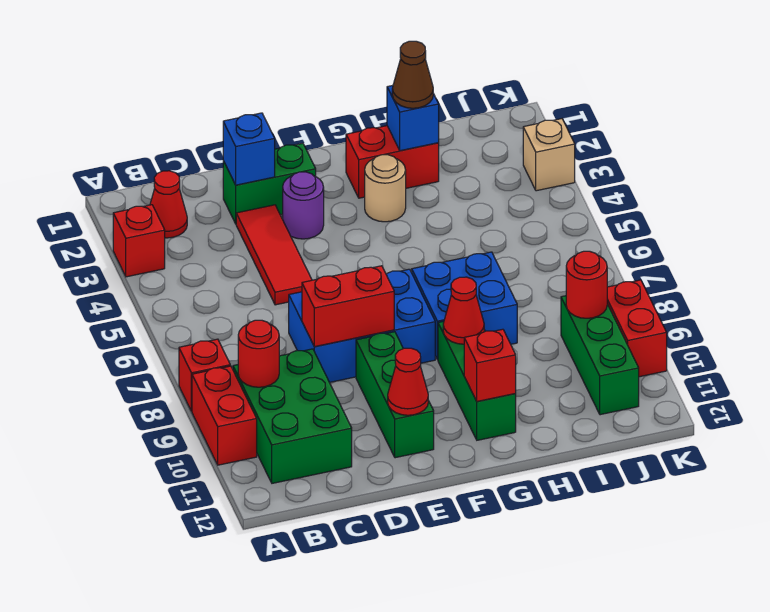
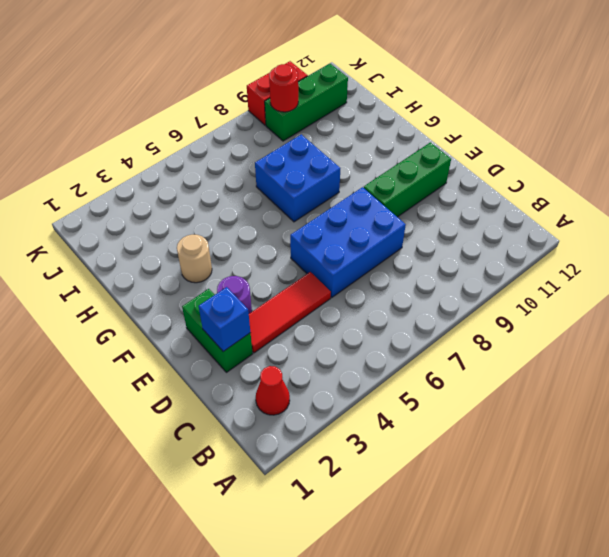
blue 2x3 brick [290,187,406,297] -> blue 2x3 brick turned to [289,269,435,382]
none -> red 1x1 brick [113,205,165,277]
none -> red 1x1 brick [179,339,230,411]
none -> red 1x2 brick [192,366,257,465]

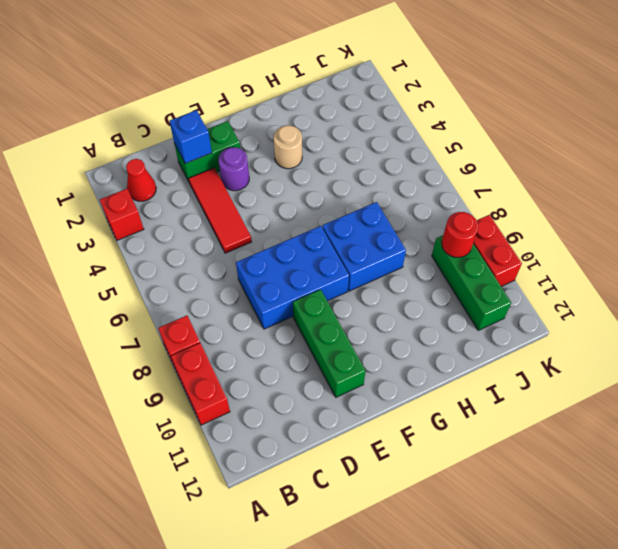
none -> green 2x3 brick [233,349,352,483]
none -> red 1x2 brick [346,126,439,198]
none -> green 1x3 brick [438,321,516,440]

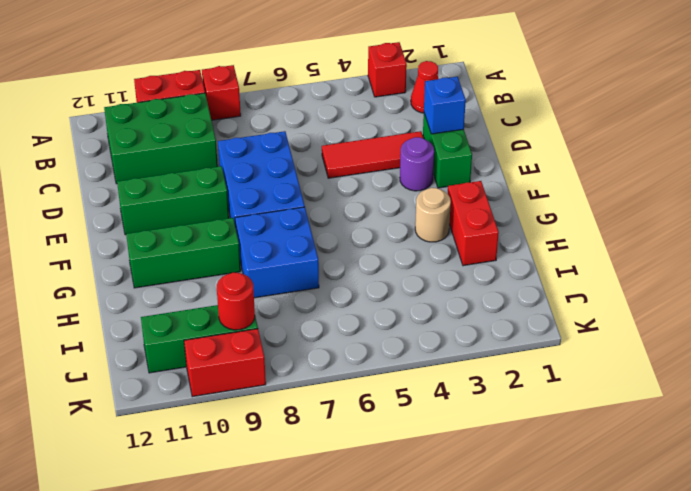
none -> tan 1x1 brick [523,119,575,191]
none -> red 1x1 round brick [238,320,279,387]
none -> red 1x2 brick [302,266,394,347]

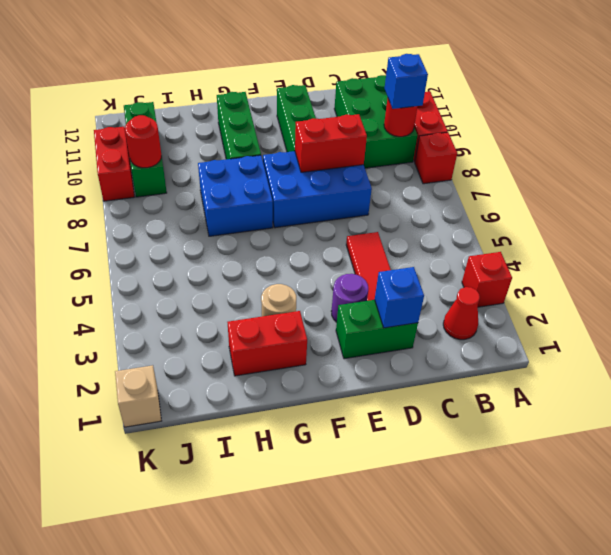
blue 1x1 brick [385,54,428,109] -> blue 1x1 brick moved to [387,85,439,151]
tan 1x1 brick [115,365,161,427] -> tan 1x1 brick moved to [523,119,575,191]
none -> red 1x1 cone [388,348,428,415]
none -> red 1x1 cone [443,277,484,344]
none -> red 1x1 brick [464,329,516,401]

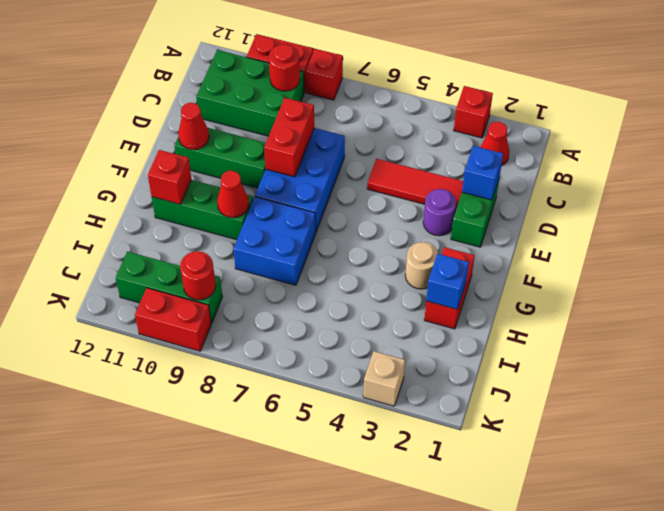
none -> brown 1x1 cone [392,41,433,108]

